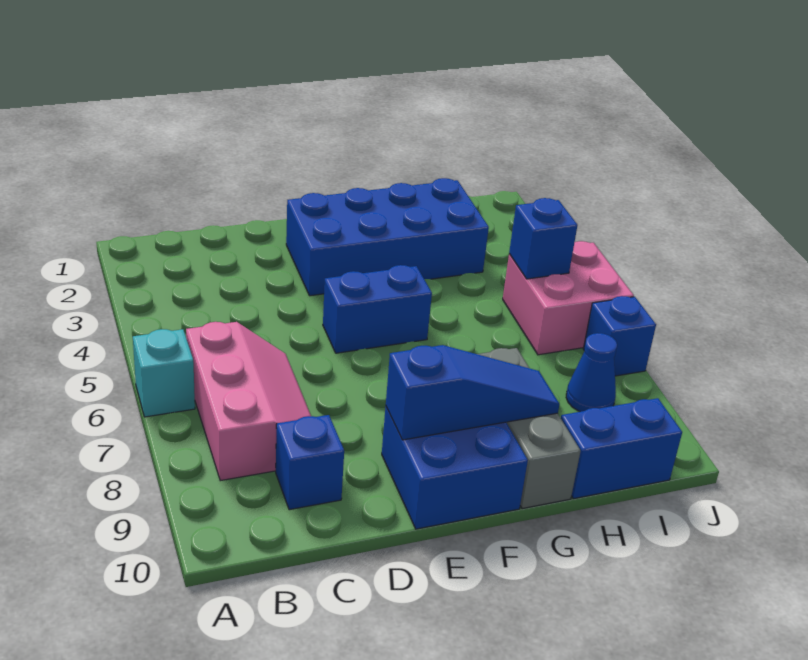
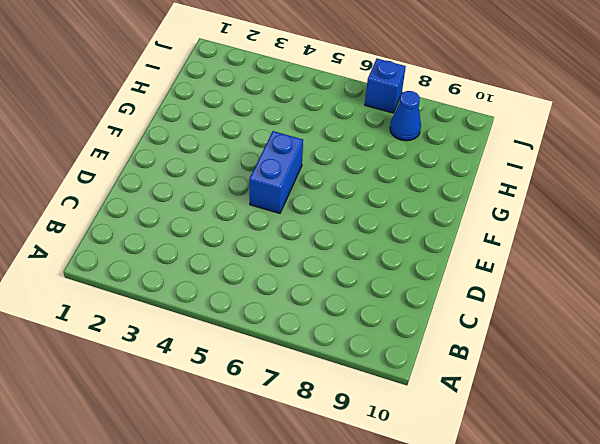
none -> cyan 1x1 brick [133,329,195,417]
none -> pink 2x3 slope [186,322,311,481]
none -> blue 1x1 brick [276,415,344,510]

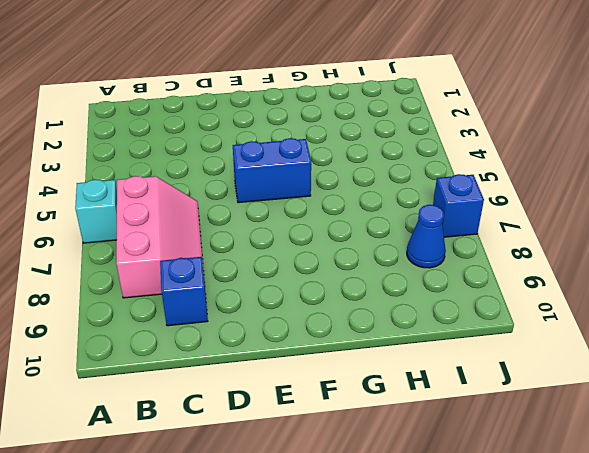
none -> blue 2x4 brick [286,178,489,296]
none -> blue 2x2 brick [382,407,528,529]
none -> grey 1x3 brick [478,348,581,509]

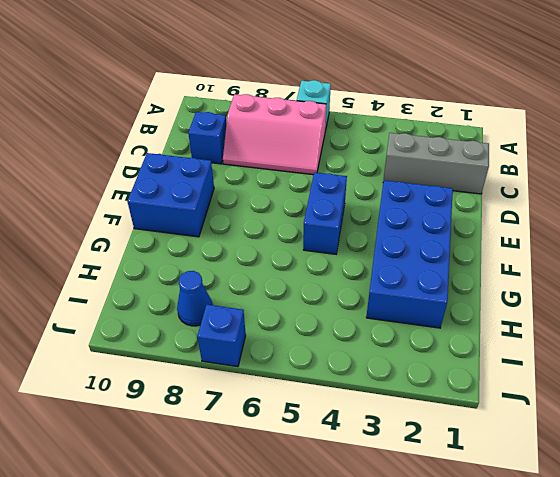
grey 1x3 brick [384,133,489,194] -> grey 1x3 brick moved to [478,348,581,509]
none -> blue 1x2 brick [561,398,682,499]
none -> pink 2x2 brick [503,241,634,355]
none -> blue 1x3 slope [386,345,560,440]

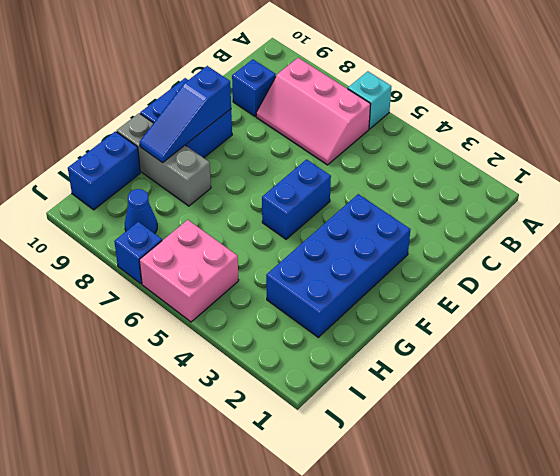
none -> blue 1x1 brick [509,198,578,279]

